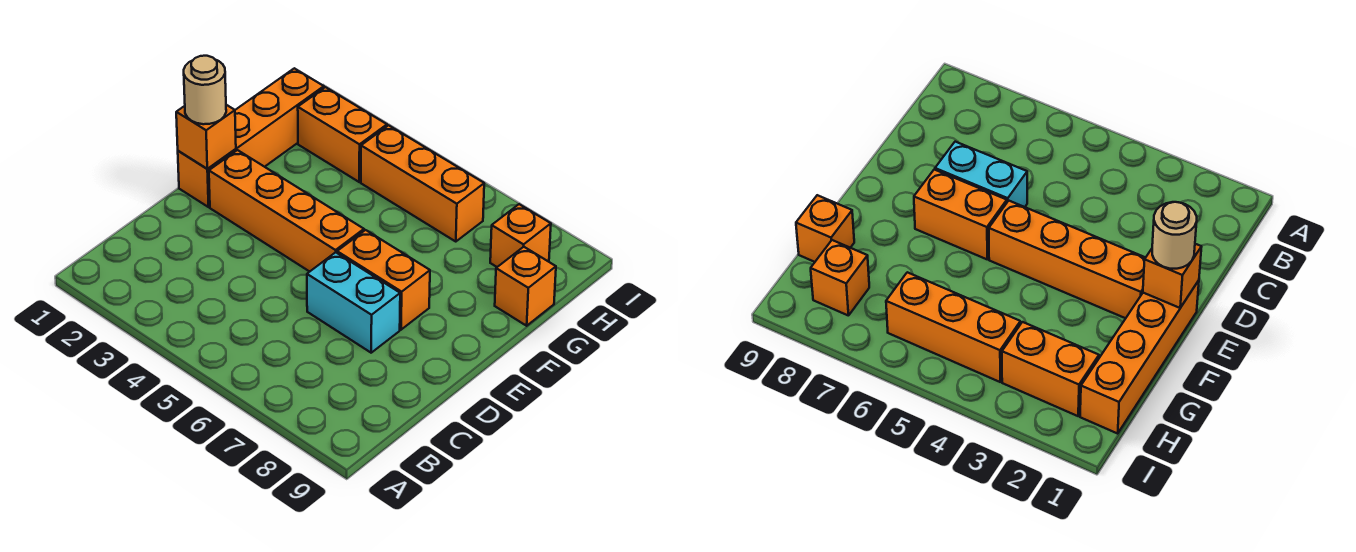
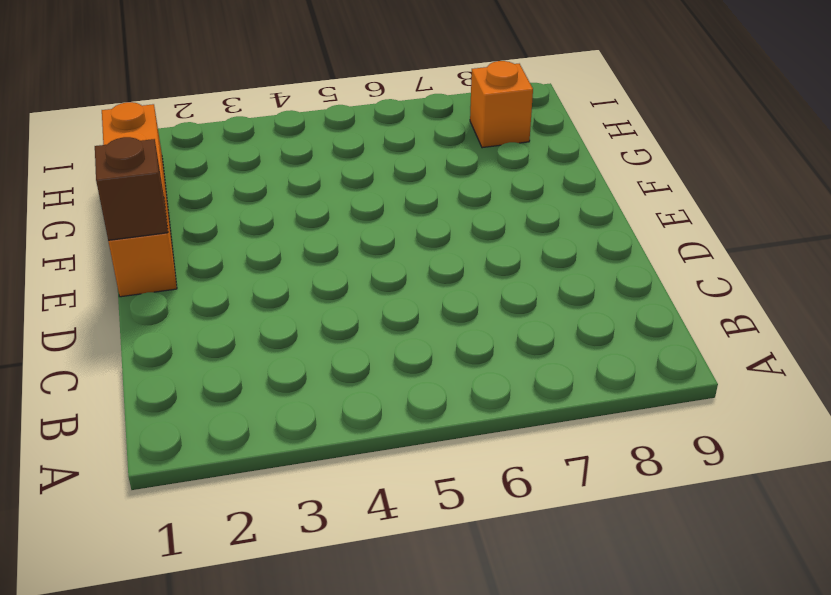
brown 1x1 brick [95,137,168,240] -> orange 1x1 brick [176,105,236,169]
none -> cyan 1x2 brick [307,252,400,353]
none -> orange 1x4 brick [209,150,364,272]

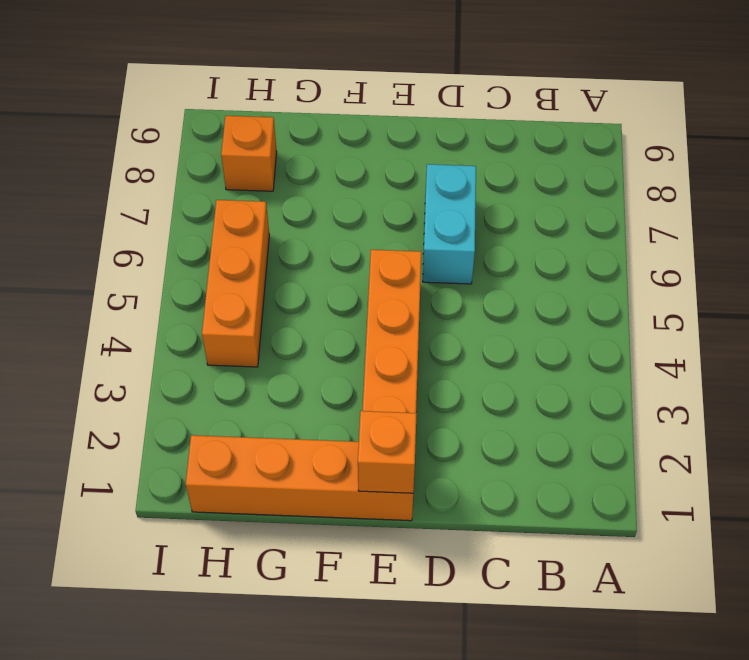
none -> orange 1x2 brick [337,230,430,330]
none -> orange 1x1 brick [495,247,556,326]

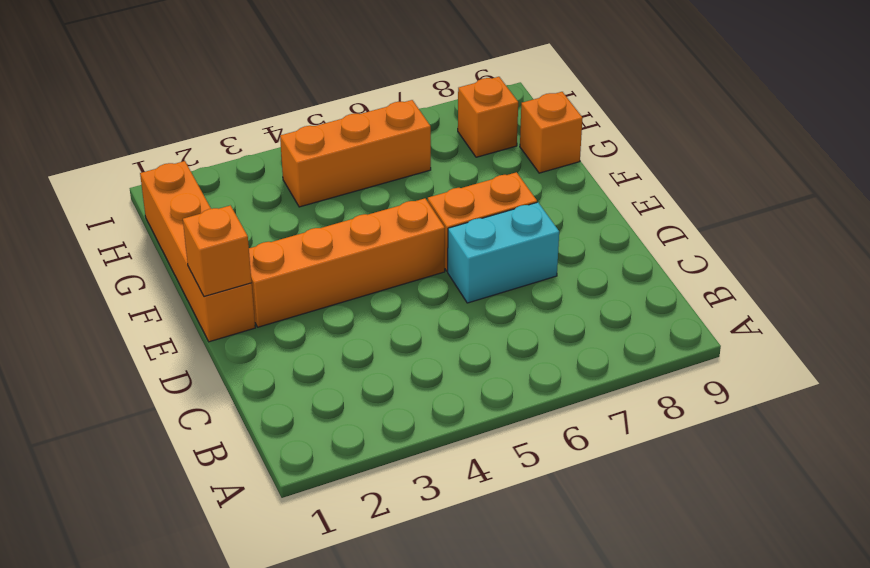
none -> orange 1x2 brick [298,87,387,182]
none -> tan 1x1 round brick [184,56,226,124]

